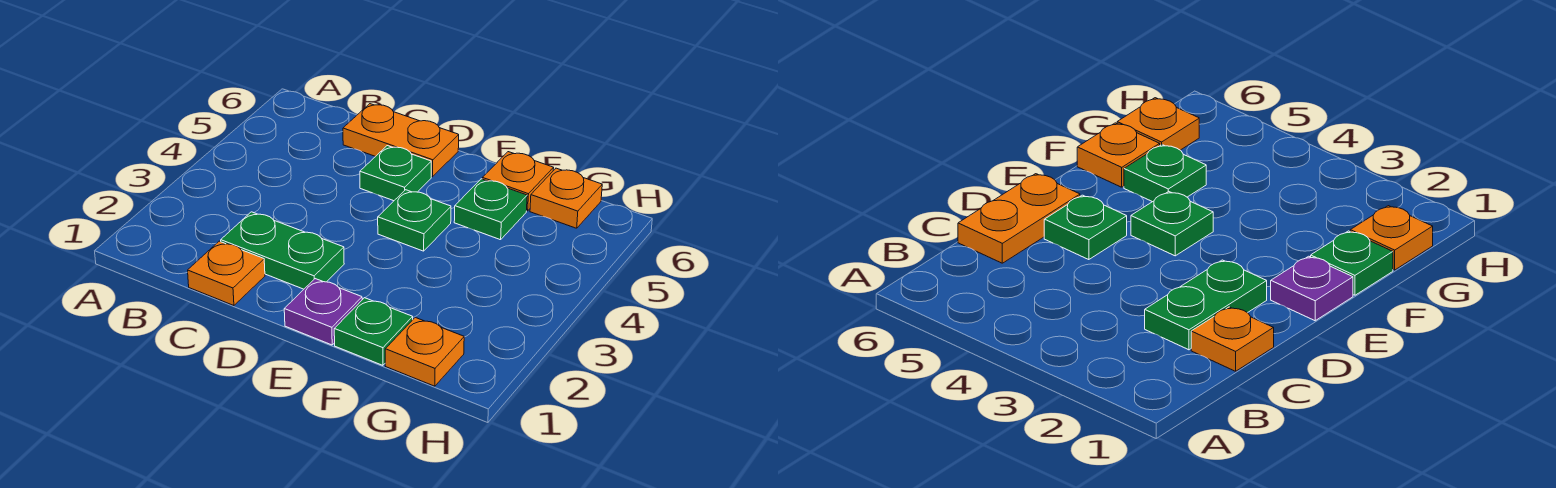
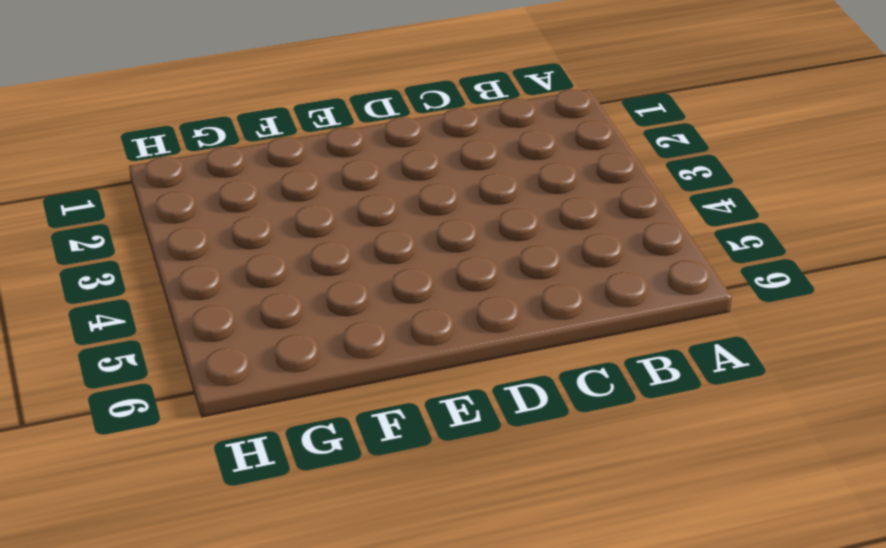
none -> orange 1x1 plate [188,241,265,306]
none -> green 1x2 plate [221,212,344,289]

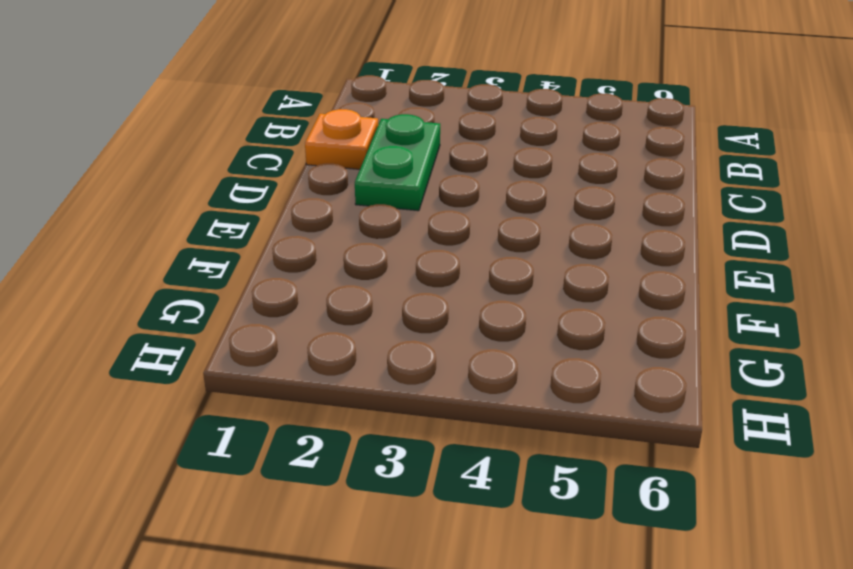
none -> orange 1x2 plate [343,104,459,177]
none -> green 1x1 plate [360,146,431,201]

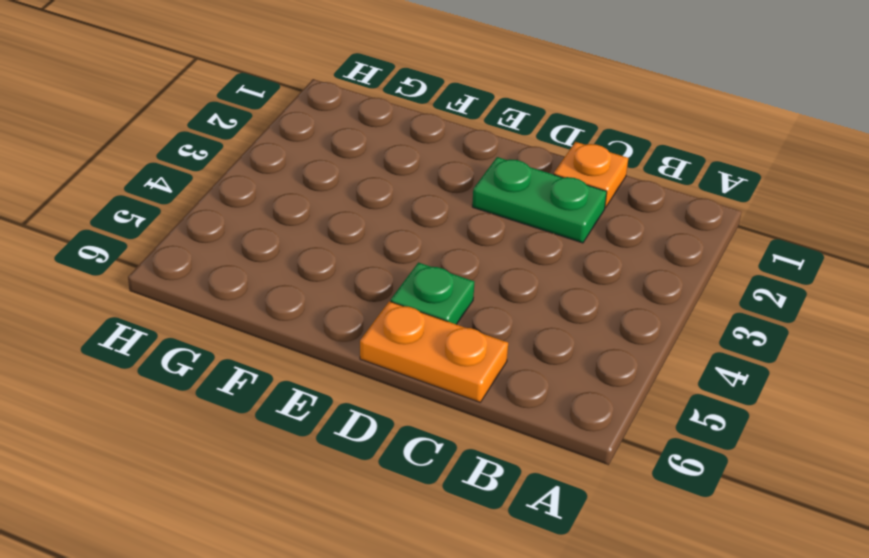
none -> purple 1x1 plate [284,279,362,345]
none -> green 1x1 plate [378,190,451,251]

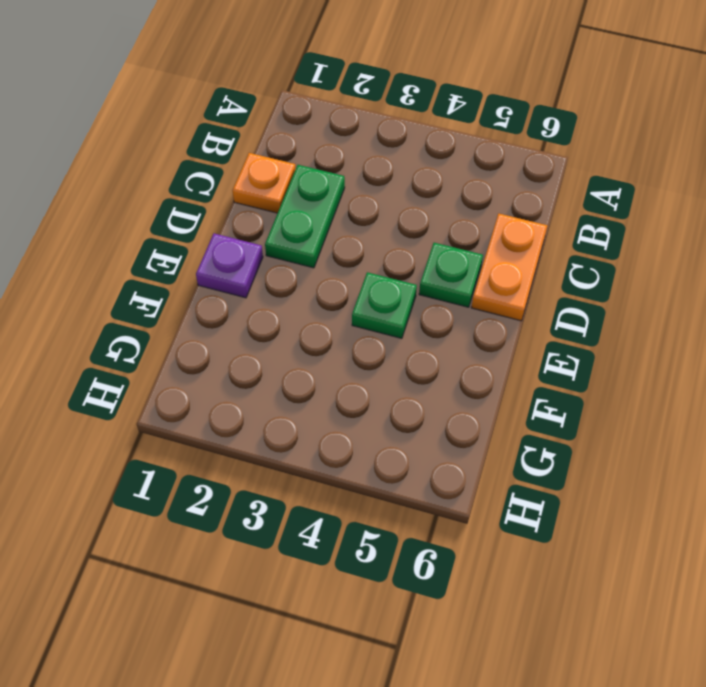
none -> green 1x1 plate [334,298,413,365]
none -> green 1x1 plate [454,179,527,240]

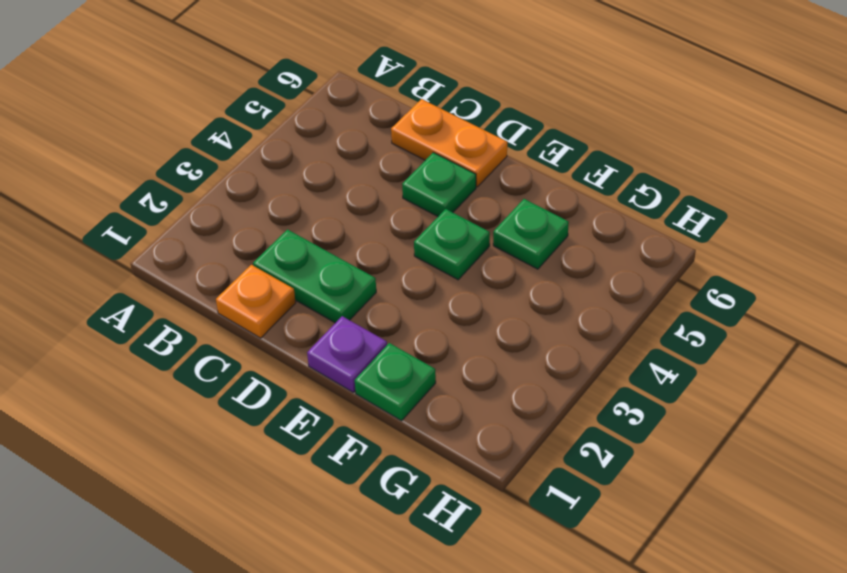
none -> orange 1x1 plate [482,152,554,211]
none -> orange 1x1 plate [385,317,464,386]

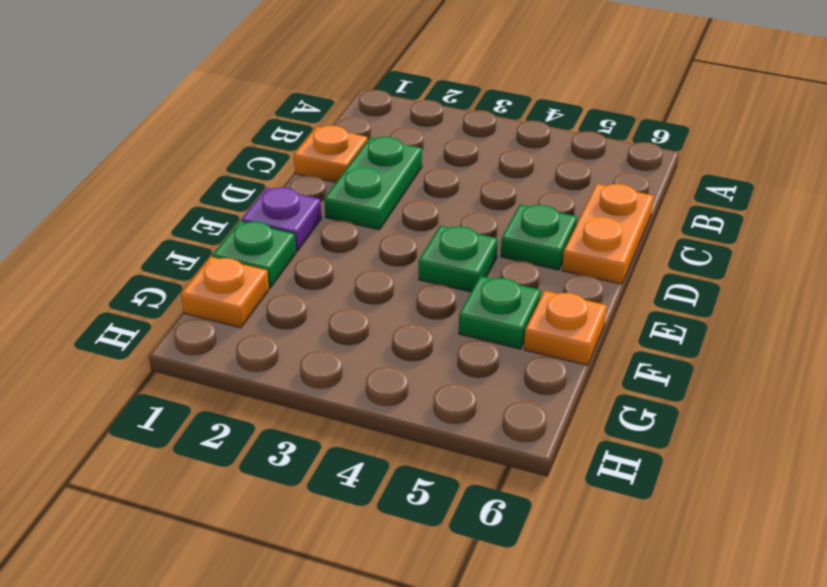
none -> orange 1x1 plate [530,168,602,228]

